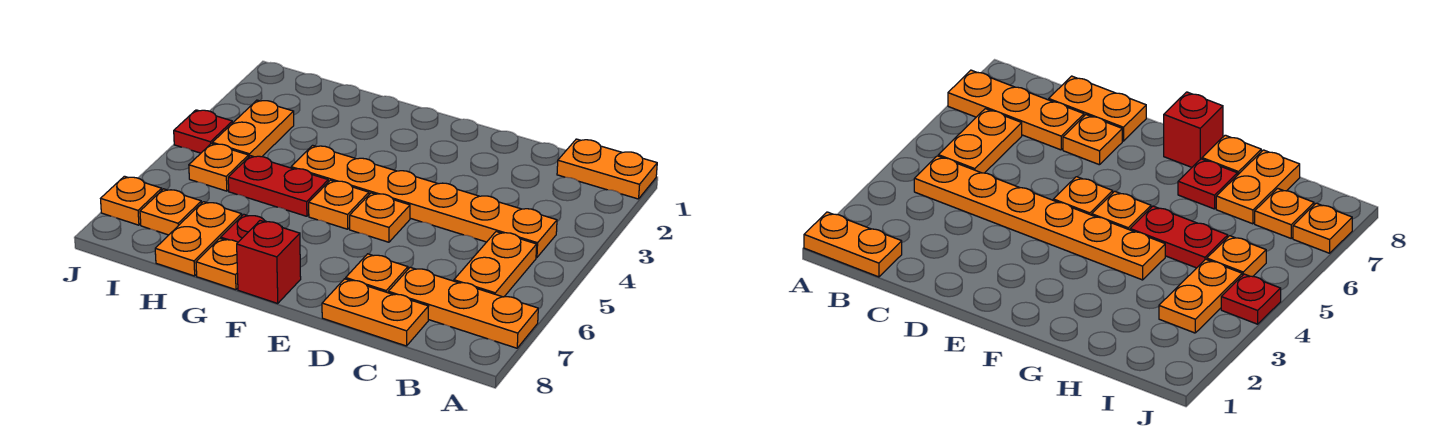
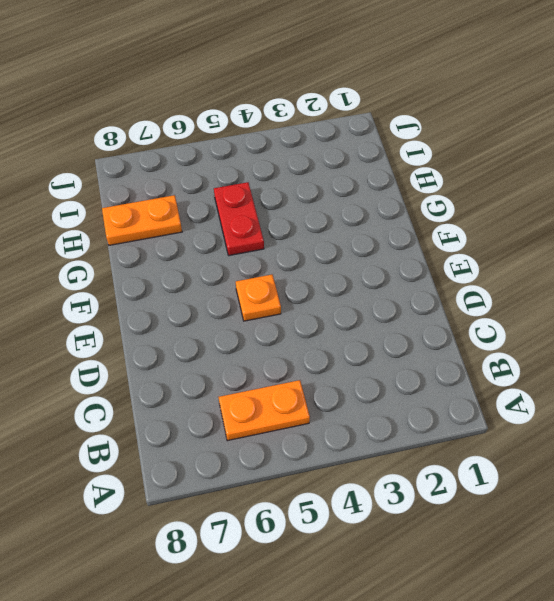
none -> orange 1x2 plate [557,139,657,199]
none -> orange 1x3 plate [388,267,538,348]
none -> orange 1x6 plate [291,145,557,258]

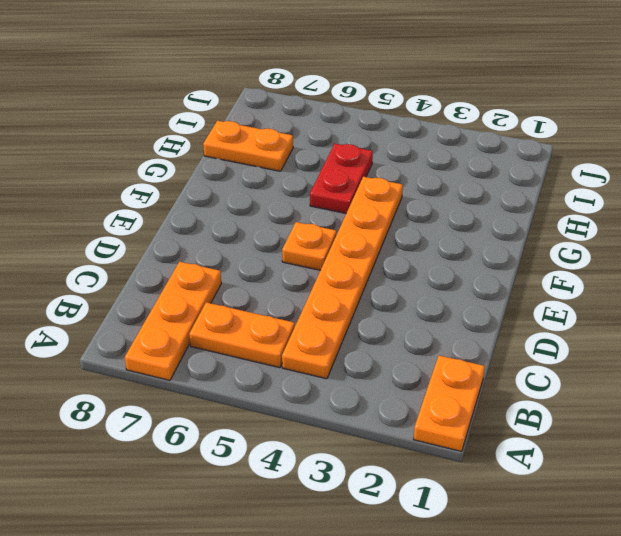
none -> orange 1x2 plate [322,279,429,346]
none -> orange 1x1 plate [346,254,408,293]
none -> orange 1x1 plate [309,180,369,229]

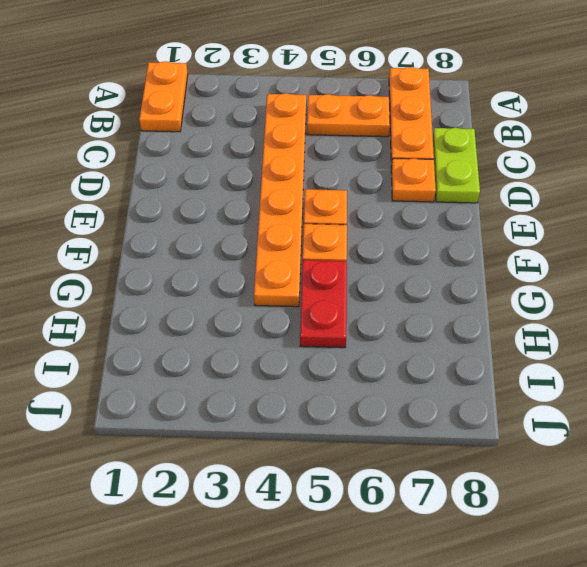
lime 1x2 plate [433,128,480,203] -> orange 1x2 plate [322,279,429,346]
none -> red 1x1 brick [237,221,301,303]
none -> red 1x1 plate [221,214,282,242]
none -> orange 1x1 plate [196,238,238,290]

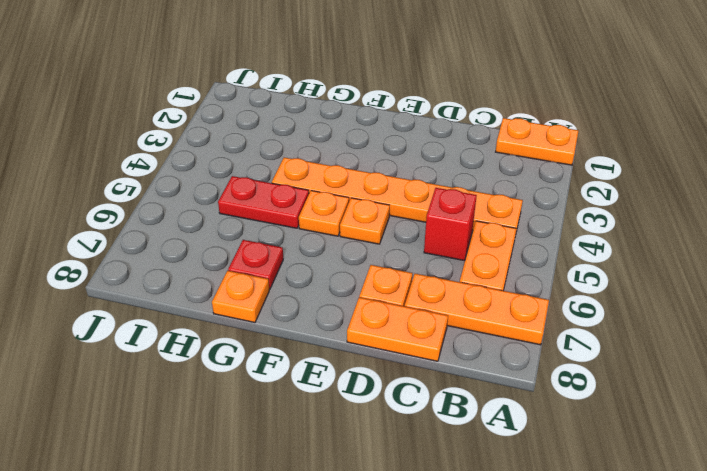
red 1x1 brick [424,188,477,261] -> red 1x1 brick moved to [237,221,301,303]
none -> orange 1x2 plate [155,202,242,276]
none -> orange 1x2 plate [212,100,294,157]
none -> orange 1x1 plate [189,144,249,191]

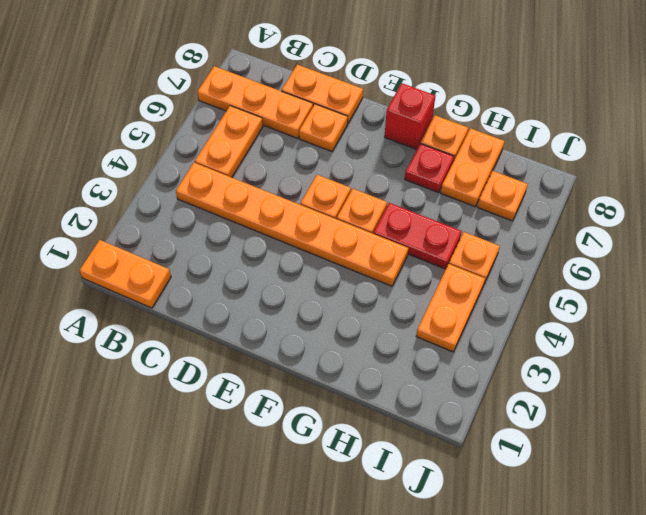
none -> red 1x1 plate [174,110,232,153]
none -> orange 1x1 plate [101,176,162,225]

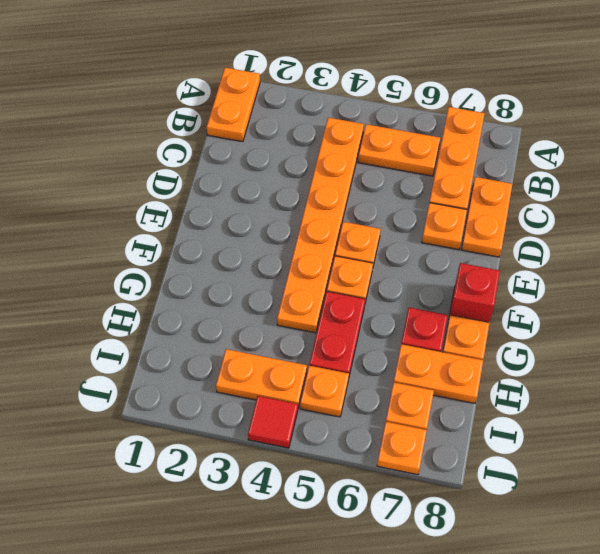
red 1x1 tile [248,396,298,448] -> red 1x1 plate [174,110,232,153]

